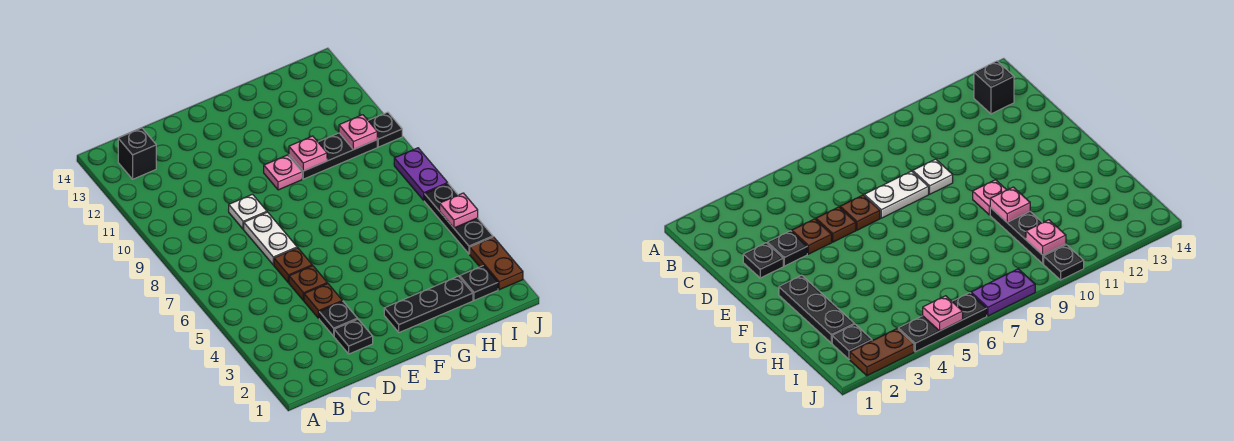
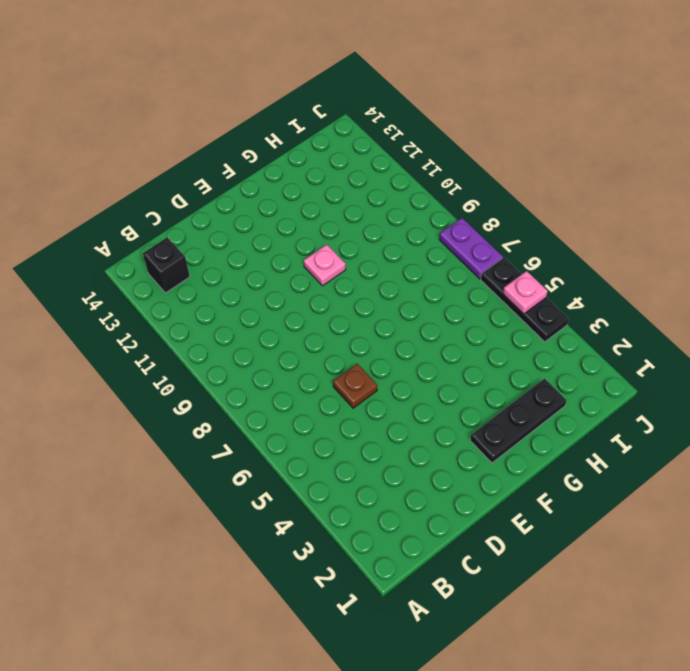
none -> black 1x1 plate [334,319,373,354]
none -> black 1x1 plate [319,301,357,336]
none -> brown 1x1 plate [304,283,342,318]

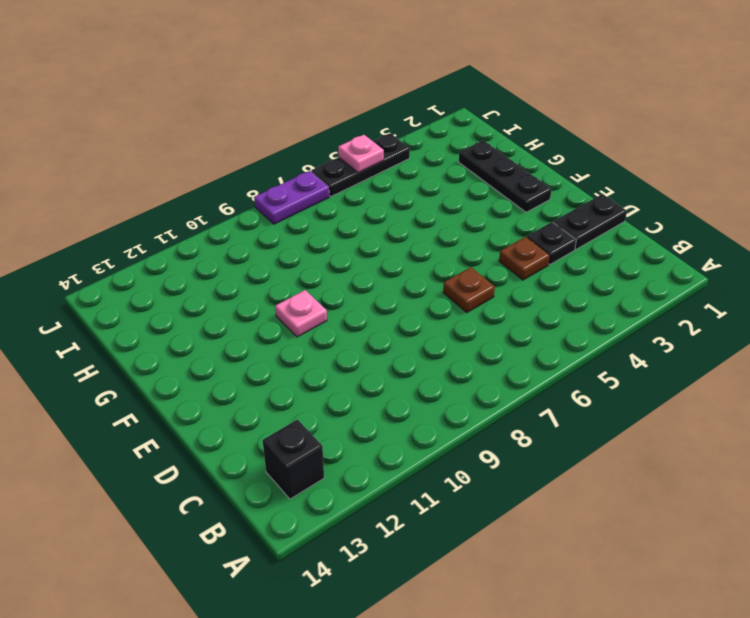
black 1x2 plate [553,194,627,249] -> black 1x1 plate [334,319,373,354]
none -> brown 1x1 plate [289,266,327,301]
none -> white 1x2 plate [244,212,297,265]
none -> white 1x1 plate [229,194,267,229]

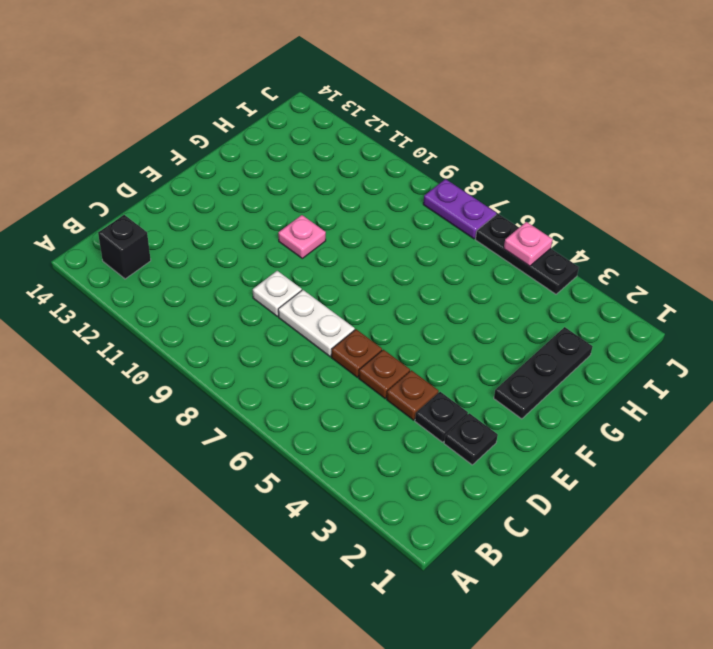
none -> black 1x3 plate [289,133,377,179]
none -> black 1x1 plate [460,266,498,300]
none -> brown 1x2 plate [470,237,523,290]

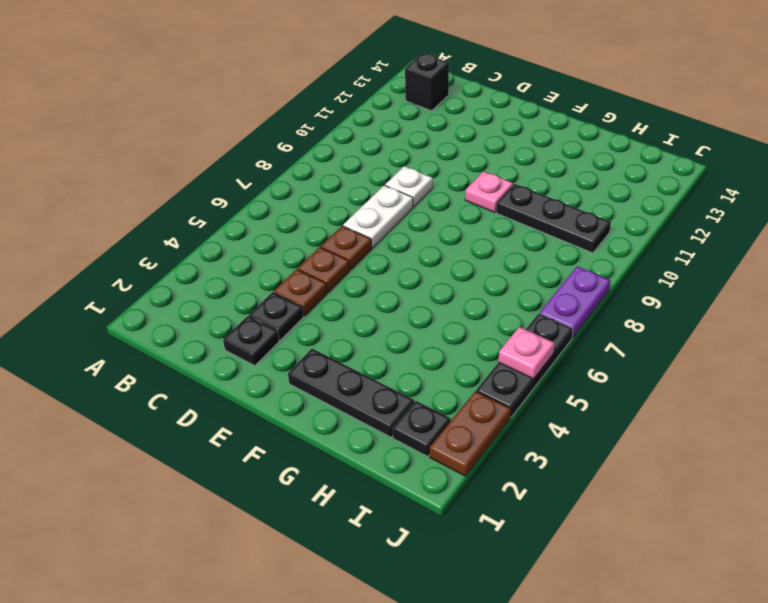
none -> black 1x1 plate [368,112,402,147]
none -> pink 1x1 plate [289,136,327,171]
none -> pink 1x1 plate [339,115,377,149]

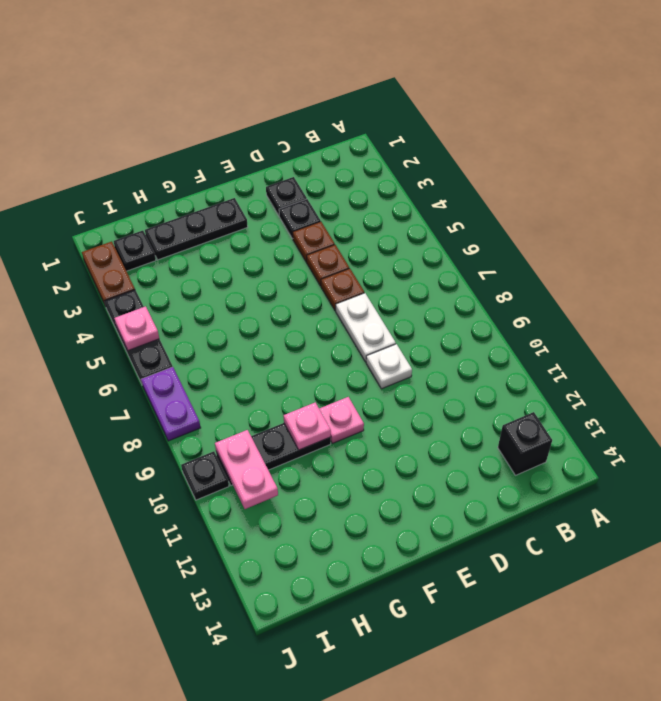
pink 1x2 plate [215,430,278,509] -> pink 1x1 plate [339,115,377,149]

